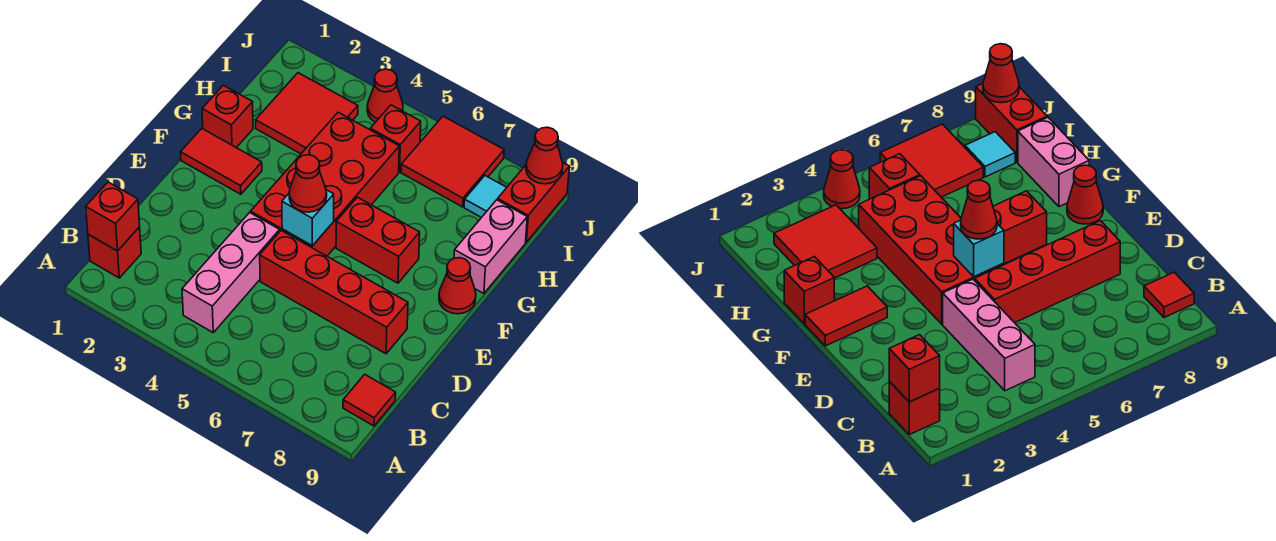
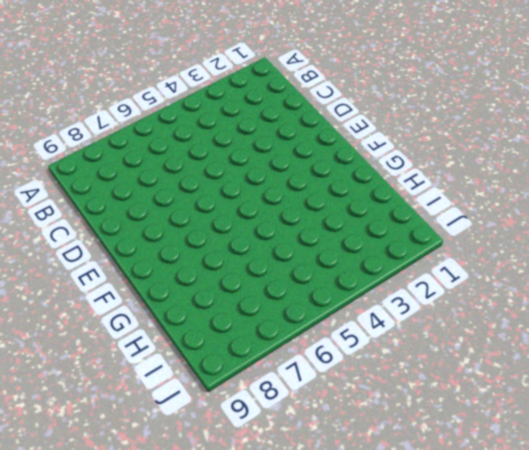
none -> red 1x1 brick [88,227,141,278]
none -> pink 1x3 brick [182,213,280,332]
none -> red 1x1 tile [343,374,396,426]

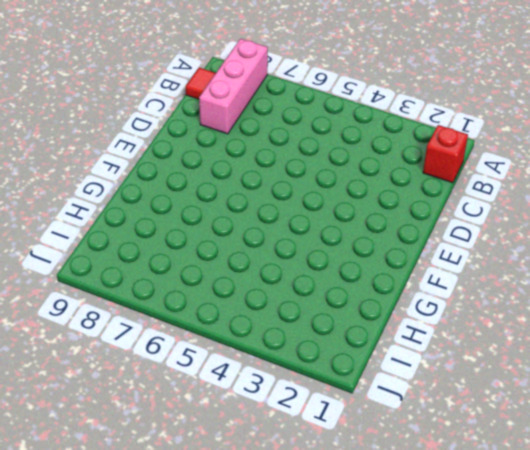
pink 1x3 brick [199,39,268,134] -> pink 1x3 brick moved to [182,213,280,332]
none -> red 1x4 brick [260,230,408,354]
none -> red 2x4 brick [251,112,399,256]
none -> red 1x2 tile [181,129,262,194]

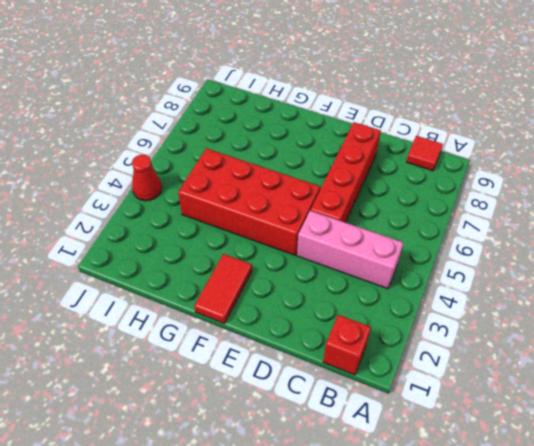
none -> red 1x2 brick [336,197,420,283]
none -> red 1x1 cone [439,258,476,314]
none -> red 1x1 brick [202,85,253,148]

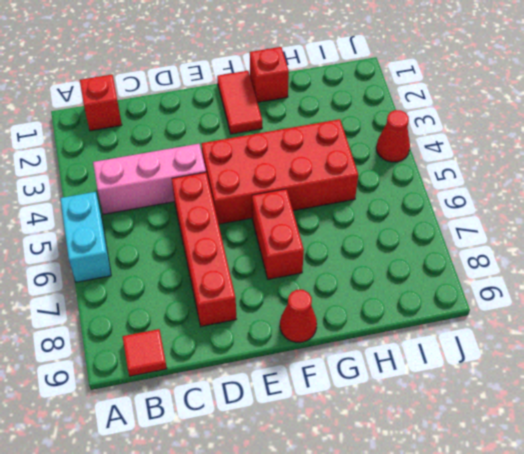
cyan 1x2 brick [60,192,111,282] -> none
none -> pink 1x2 brick [454,200,527,294]
none -> red 2x2 tile [255,73,358,154]
none -> red 1x1 brick [370,105,421,172]

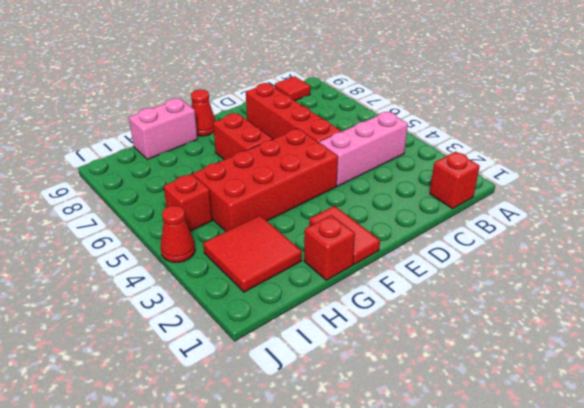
none -> red 2x2 tile [401,116,504,207]
none -> cyan 1x1 tile [464,176,507,218]
none -> red 1x2 brick [498,162,569,242]

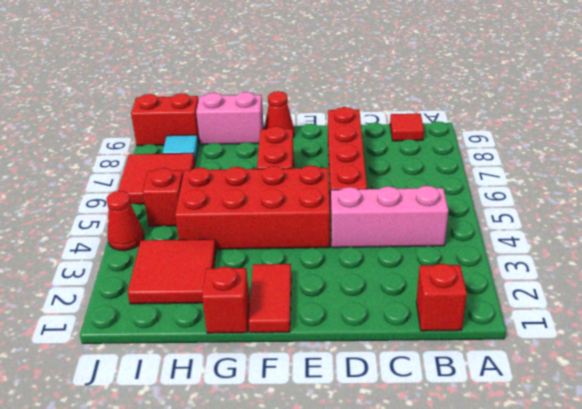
none -> red 1x1 brick [86,182,140,251]
none -> cyan 1x1 brick [282,190,334,246]
none -> red 1x1 cone [526,127,563,184]

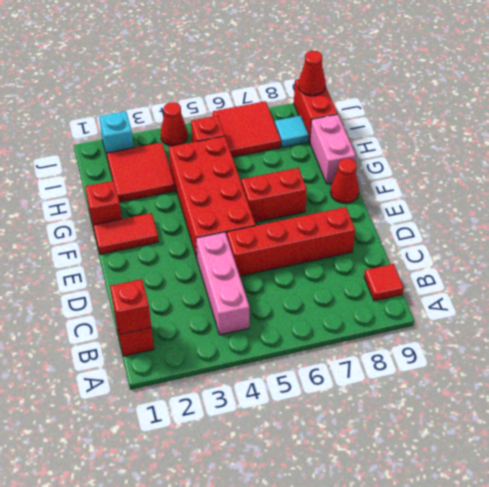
cyan 1x1 brick [99,111,134,156] -> cyan 1x1 brick moved to [282,190,334,246]
none -> red 1x1 cone [289,155,327,212]

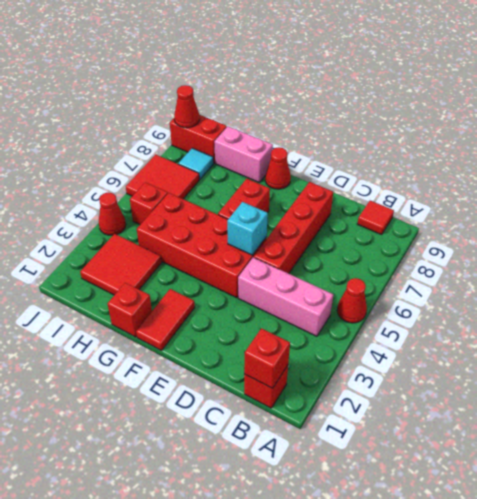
red 1x1 cone [337,278,367,323] -> red 1x1 cone moved to [289,155,327,212]

